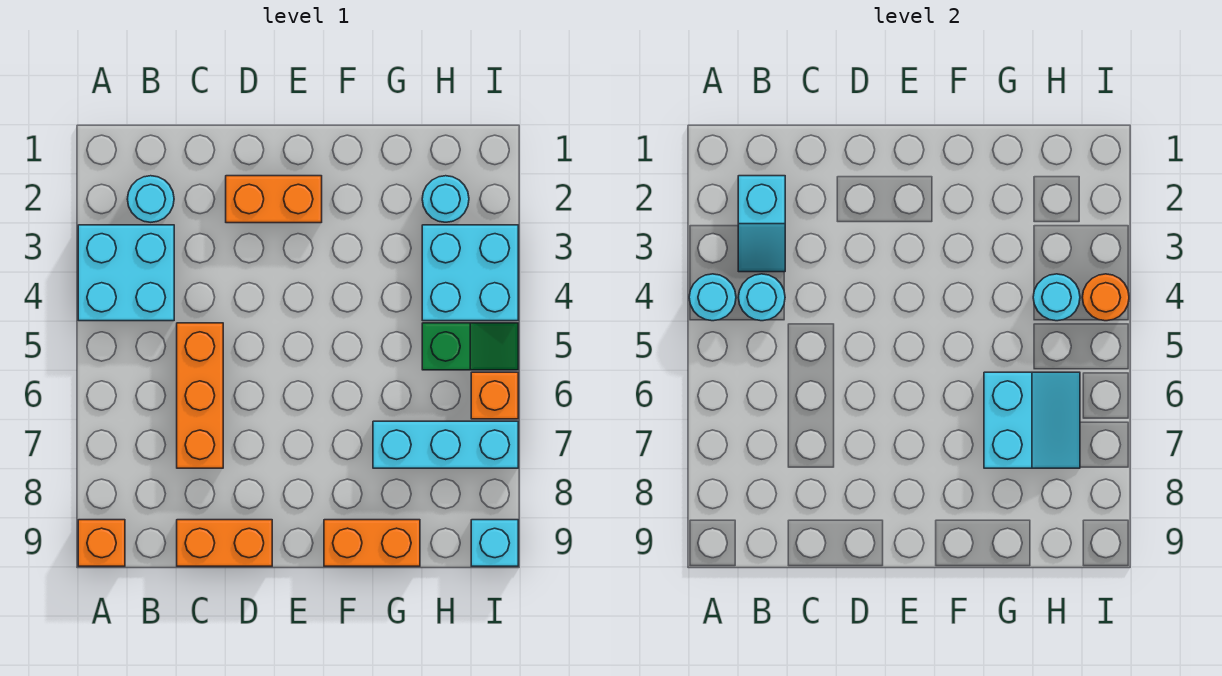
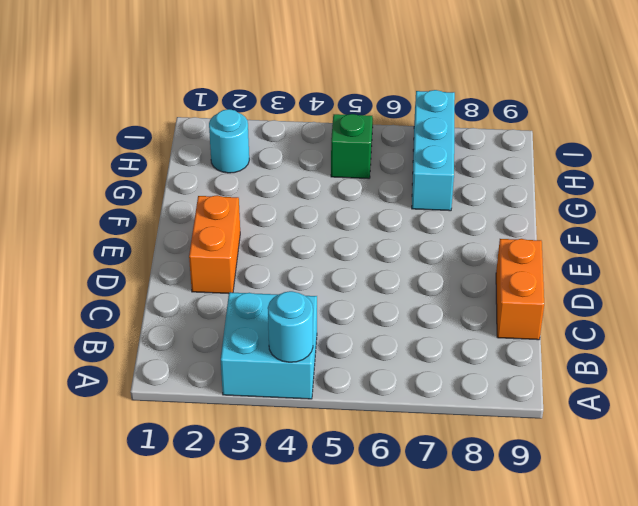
none -> orange 1x1 brick [78,520,125,566]
none -> cyan 1x1 round brick [127,176,174,222]
none -> orange 1x3 brick [177,323,223,468]

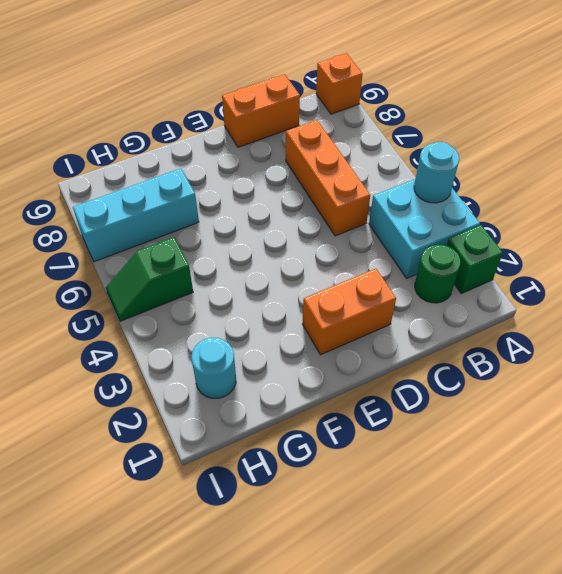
green 1x1 brick [447,225,503,293] -> none
green 1x1 round brick [415,244,461,303] -> cyan 1x1 round brick [127,176,174,222]
none -> orange 1x2 brick [324,520,420,566]
none -> cyan 2x2 brick [422,225,518,321]
none -> orange 1x1 brick [471,372,518,419]

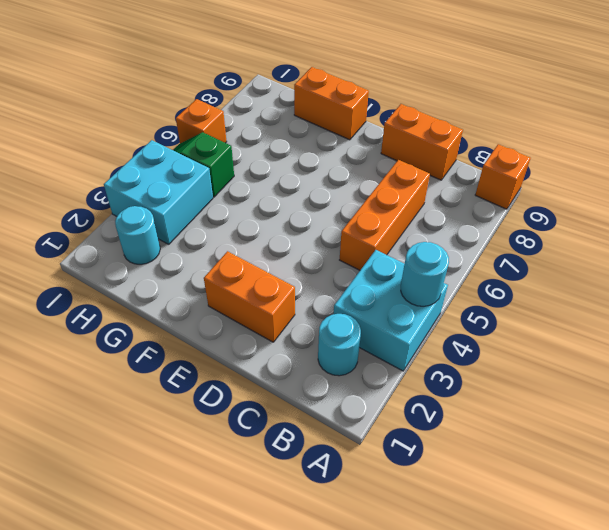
none -> cyan 1x3 brick [373,421,518,468]
none -> cyan 1x1 brick [471,520,518,566]
none -> cyan 1x2 slope [738,176,785,272]

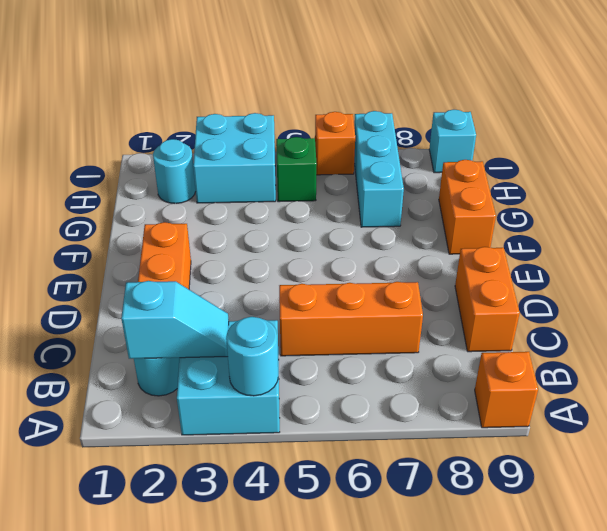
none -> cyan 1x1 round brick [738,274,785,321]
none -> cyan 2x2 slope [984,372,1080,468]
none -> cyan 1x1 round brick [1033,274,1080,321]

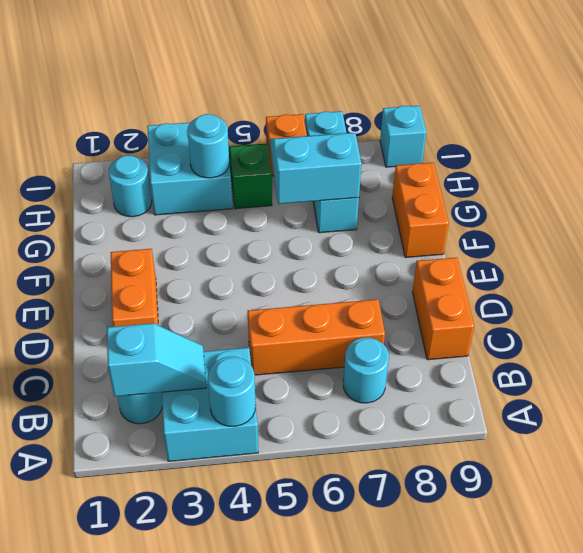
cyan 1x1 round brick [343,338,389,403] -> cyan 1x1 round brick moved to [738,274,785,321]
none -> orange 1x1 brick [78,520,125,566]
none -> orange 1x1 round brick [1082,274,1129,321]

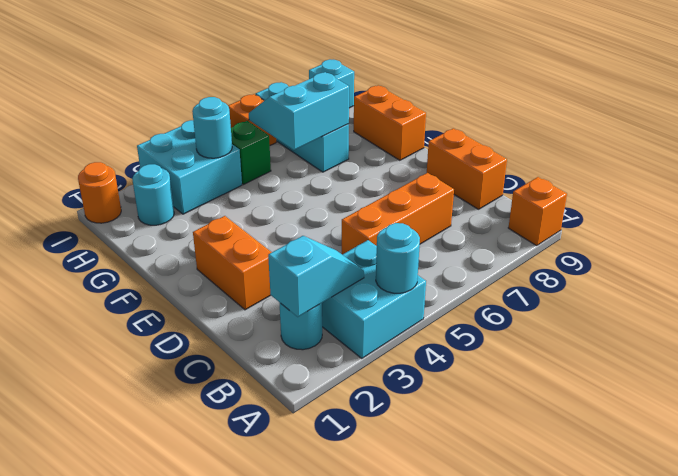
orange 1x1 round brick [78,162,121,223] -> orange 1x1 round brick moved to [1082,274,1129,321]
none -> cyan 1x1 round brick [738,274,785,321]

